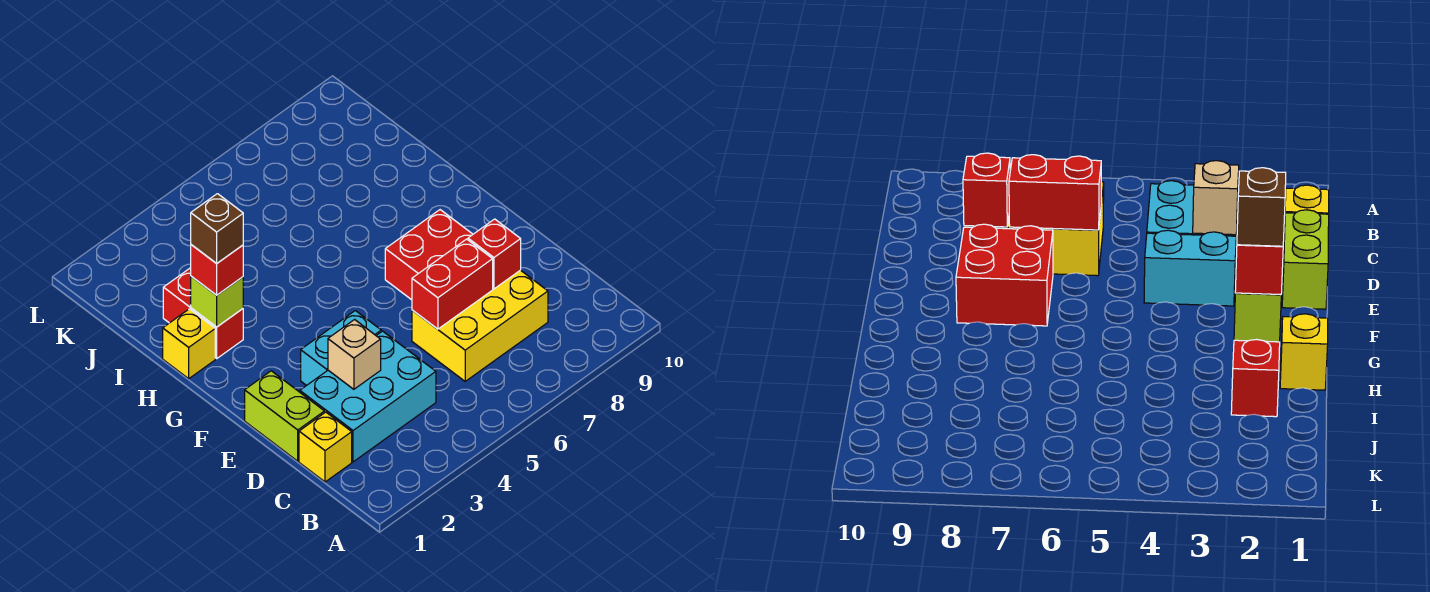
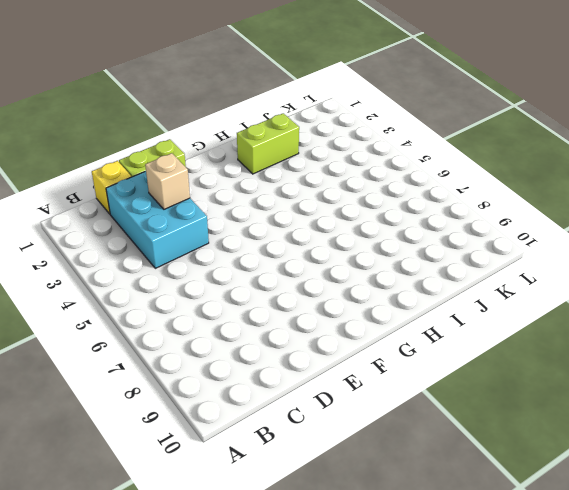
lime 1x2 brick [237,113,299,174] -> red 1x2 brick [163,268,243,358]
none -> yellow 2x3 brick [412,270,548,381]
none -> cyan 1x2 brick [301,311,381,386]
none -> red 2x2 brick [385,210,473,300]

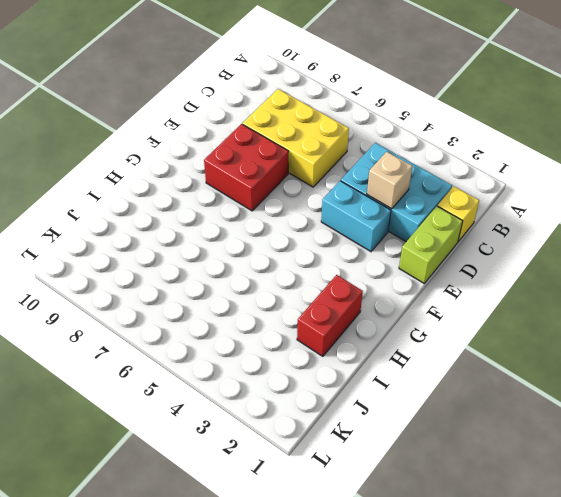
none -> yellow 1x1 brick [163,309,215,379]
none -> red 1x2 brick [412,239,493,329]
none -> red 1x1 brick [468,219,521,289]

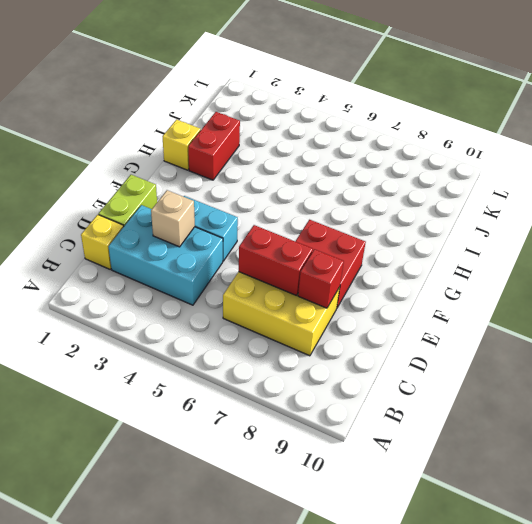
none -> lime 1x1 brick [191,276,243,327]
none -> red 1x1 brick [191,245,243,295]
none -> brown 1x1 brick [191,194,243,264]

